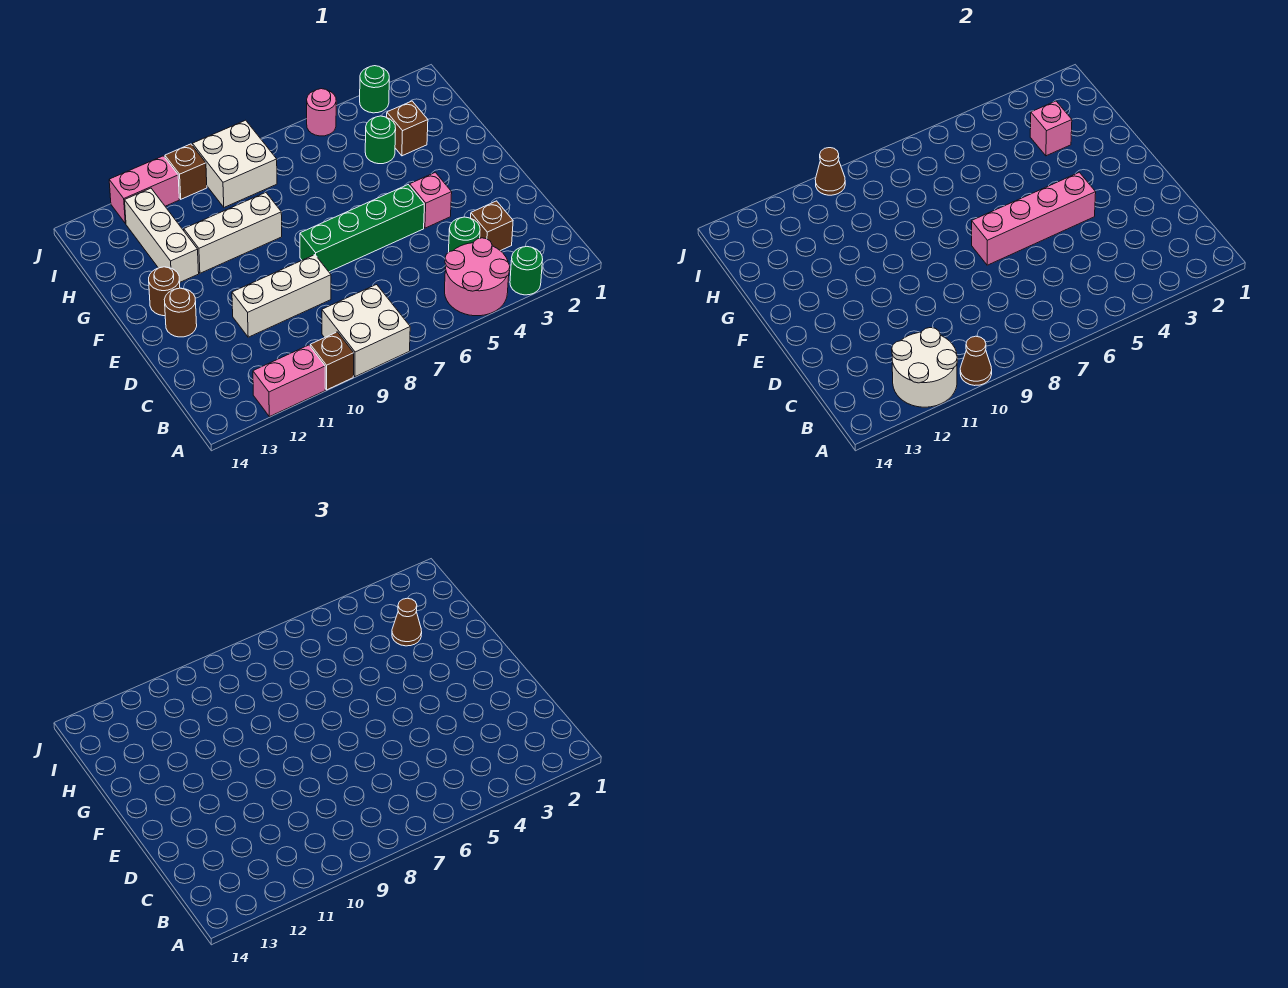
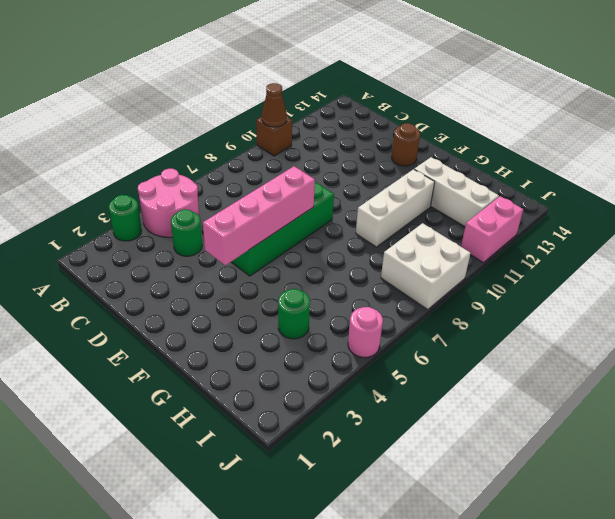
none -> white 2x2 brick [322,285,410,377]
none -> pink 1x2 brick [253,345,325,417]
none -> brown 1x1 brick [471,201,513,251]

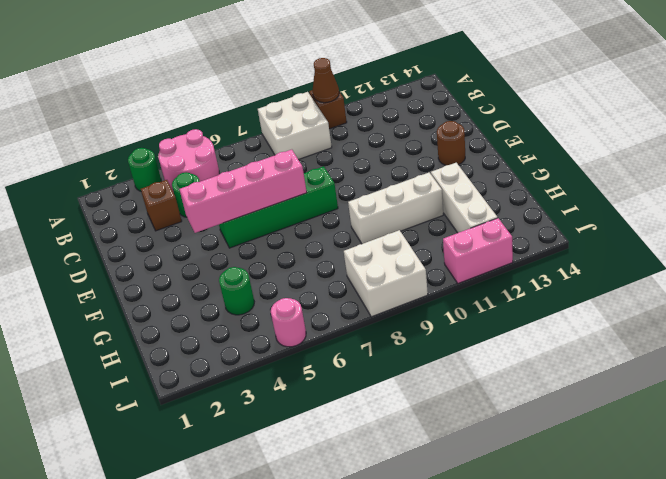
none -> pink 1x2 brick [253,345,325,417]
none -> white 1x3 brick [232,255,331,337]
none -> pink 1x1 brick [410,172,452,228]

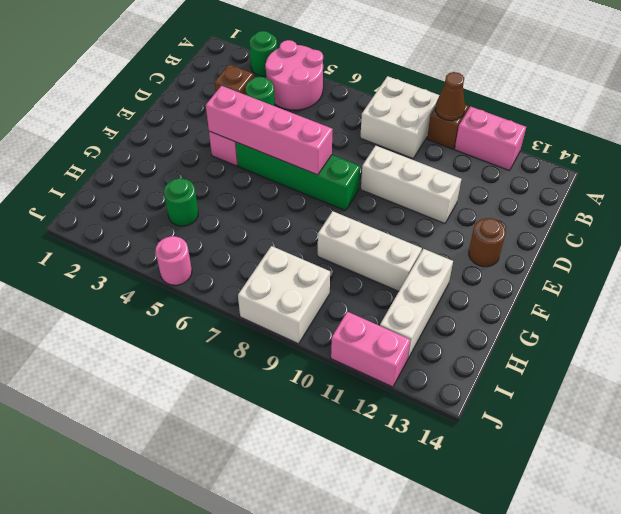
none -> brown 1x1 round brick [149,267,180,316]
none -> brown 1x1 brick [387,101,428,156]
none -> green 1x1 round brick [360,66,389,113]

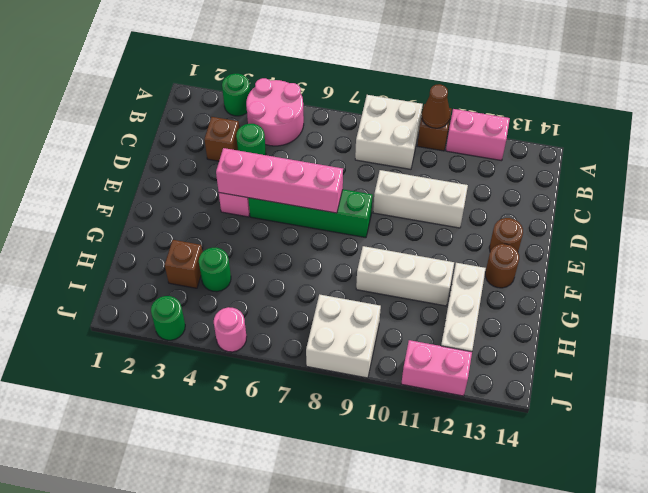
none -> brown 1x1 brick [165,144,207,199]
none -> white 2x2 round brick [892,328,957,407]
none -> pink 1x1 brick [1030,101,1072,156]

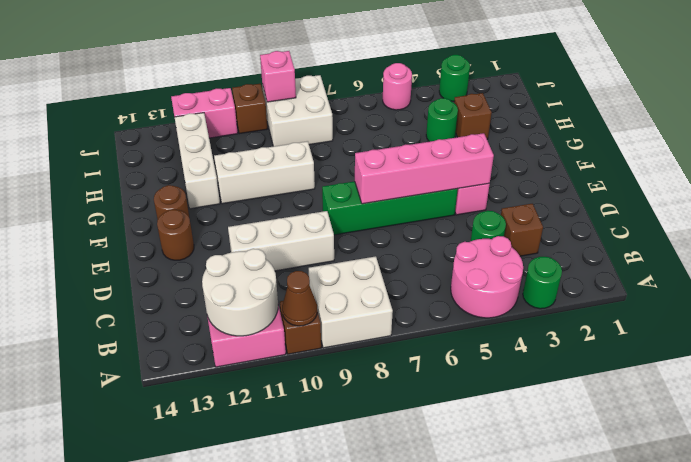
pink 1x1 brick [260,51,296,102] -> pink 1x1 brick moved to [1030,101,1072,156]
none -> brown 1x1 cone [815,148,845,195]
none -> brown 1x1 cone [392,598,422,646]

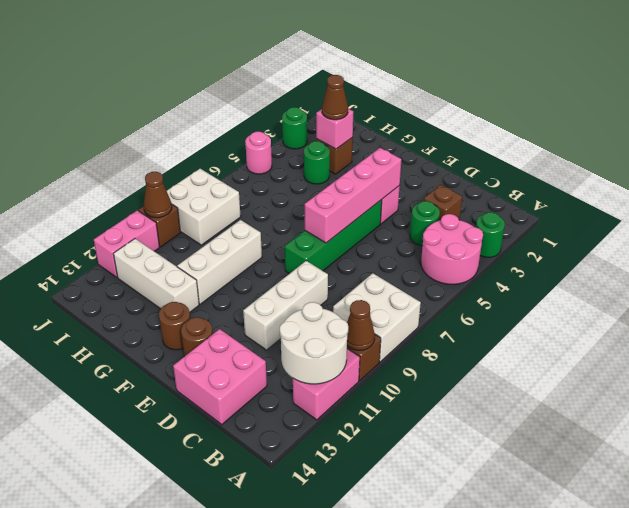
pink 2x2 brick [173,329,267,425] -> none

